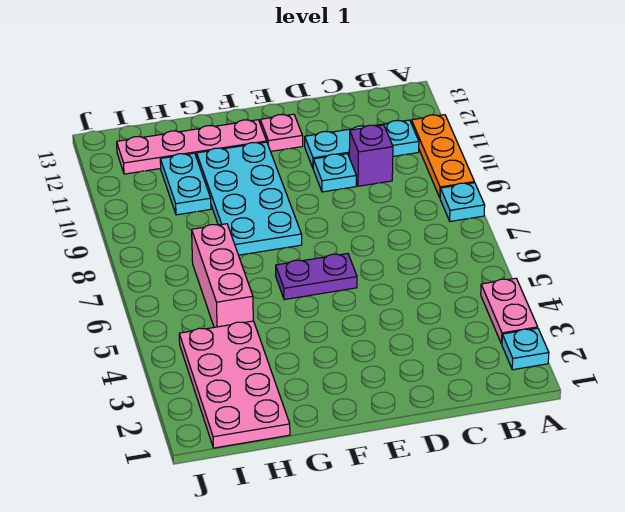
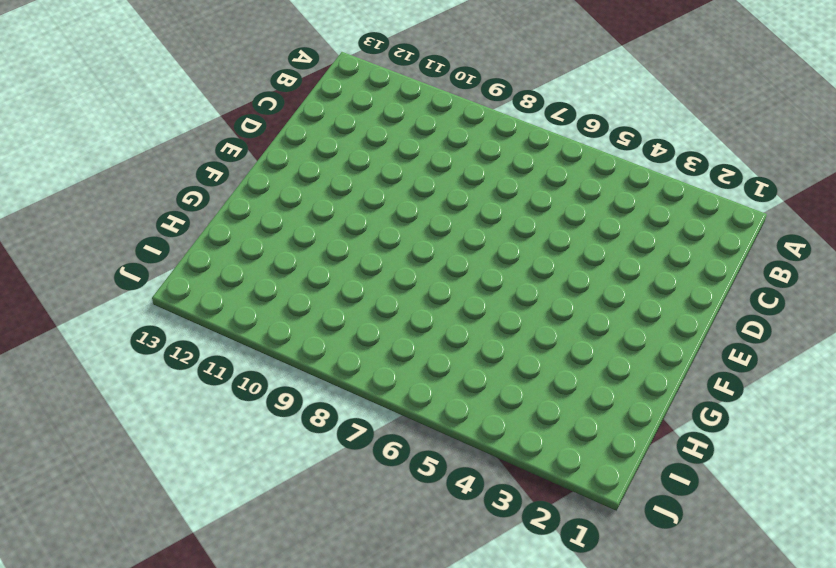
none -> cyan 1x1 plate [502,328,549,370]
none -> pink 1x2 plate [481,278,538,344]
none -> cyan 1x1 plate [440,183,485,221]

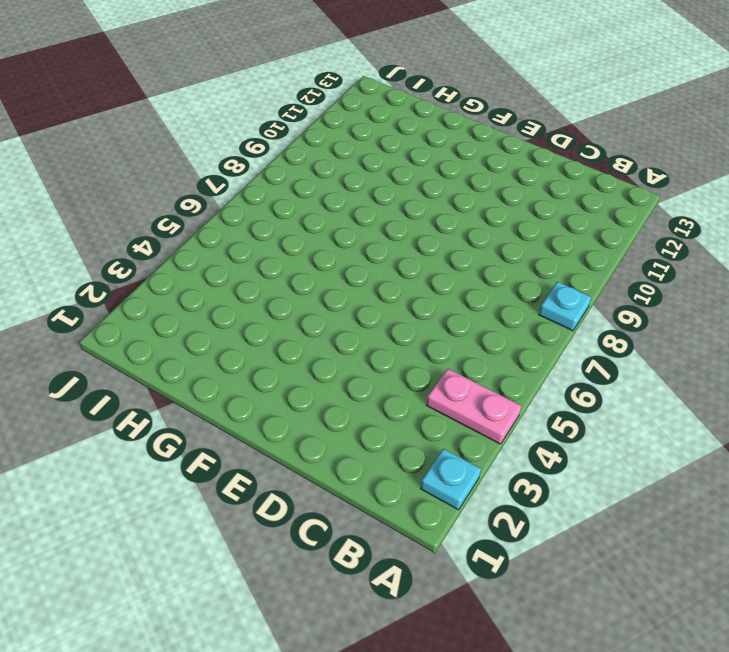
pink 1x2 plate [426,369,521,444] -> pink 1x2 plate turned to [481,278,538,344]
none -> orange 1x3 plate [411,115,474,197]
none -> cyan 1x3 plate [305,120,419,168]
none -> purple 1x1 brick [349,125,393,186]

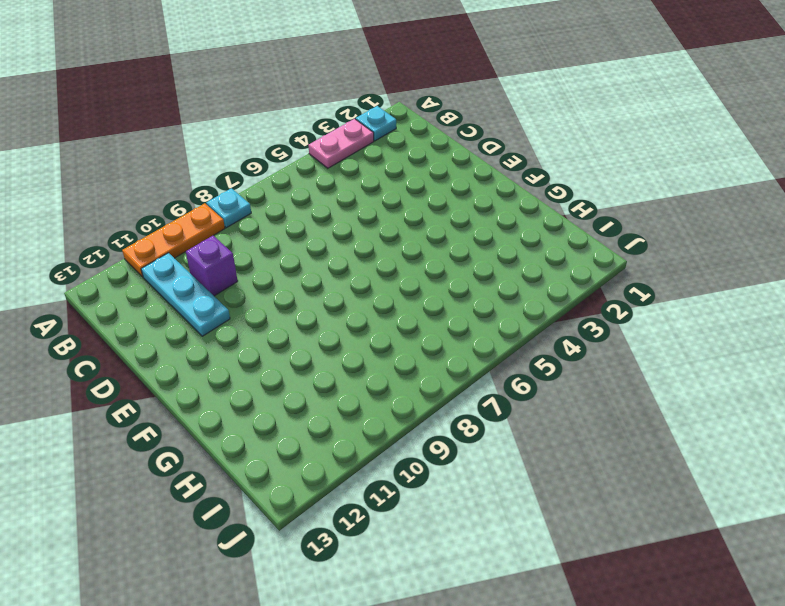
none -> cyan 1x1 plate [313,154,356,192]
none -> purple 1x2 plate [276,253,357,300]
none -> pink 1x1 plate [260,114,303,151]

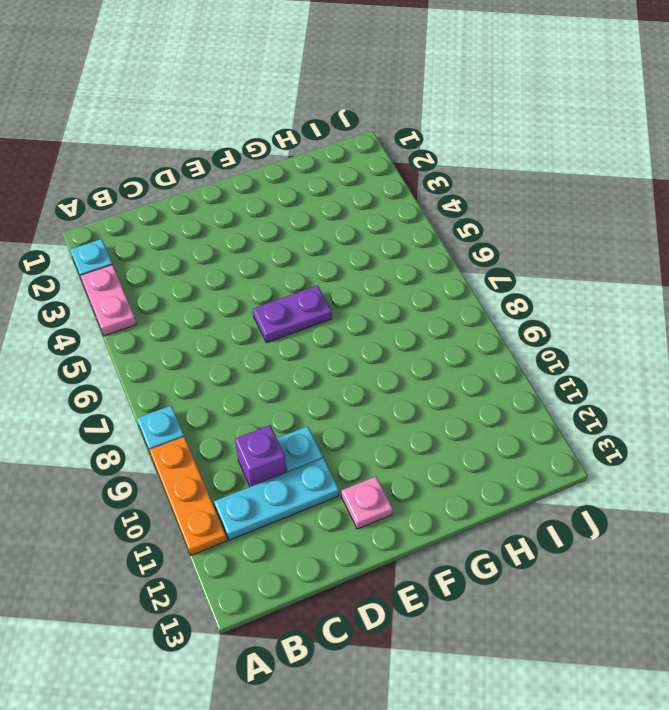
none -> cyan 2x4 plate [197,142,302,255]
none -> pink 1x4 plate [117,120,267,174]
none -> pink 2x4 plate [179,321,290,448]

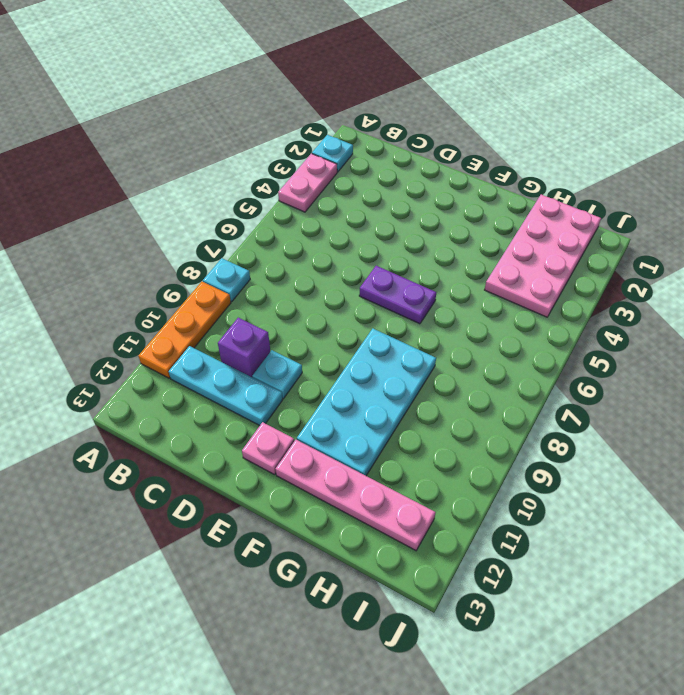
none -> pink 1x3 brick [192,224,253,327]
none -> cyan 1x2 plate [160,153,211,215]

